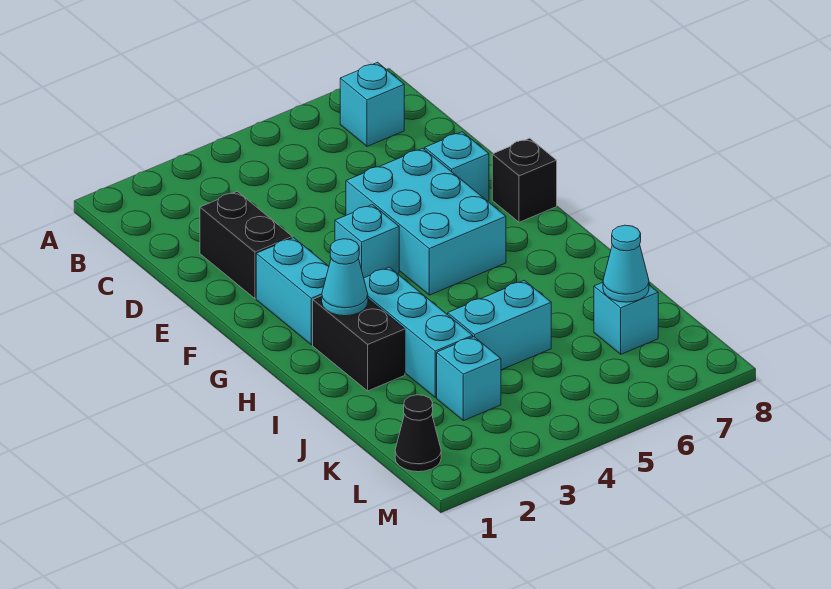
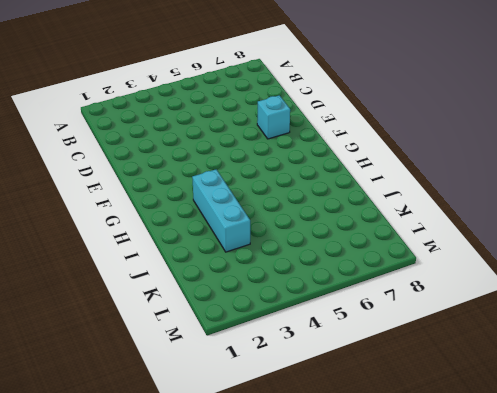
none -> cyan 1x1 brick [340,62,404,146]
none -> black 1x2 brick [200,191,292,298]
none -> cyan 2x3 brick [346,148,506,295]

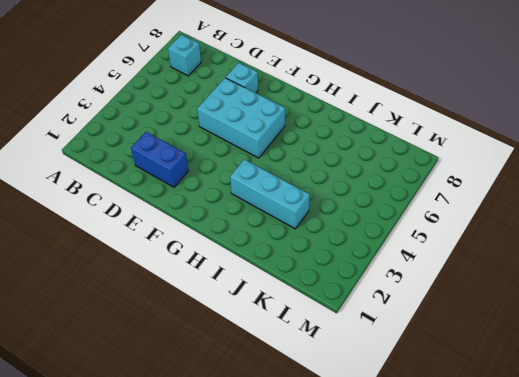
blue 1x2 brick [131,132,188,187] -> black 1x2 brick [200,191,292,298]
none -> cyan 1x2 brick [256,238,329,345]
none -> cyan 1x1 brick [335,205,399,278]
none -> black 1x1 brick [492,138,557,222]

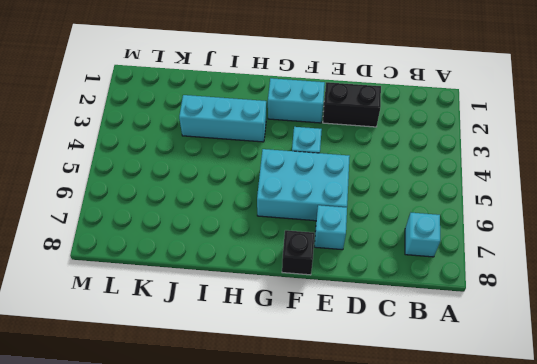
none -> black 1x2 brick [313,296,405,391]
none -> cyan 1x2 brick [448,280,551,370]
none -> cyan 1x1 brick [437,337,501,421]

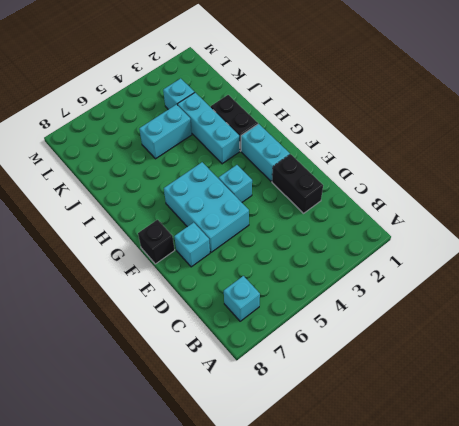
none -> cyan 1x1 brick [594,282,658,354]
none -> black 1x1 cone [395,395,441,472]
none -> cyan 1x1 cone [322,239,368,316]

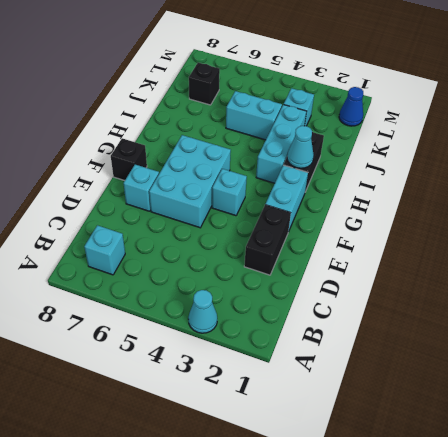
cyan 1x1 cone [188,290,217,333] -> cyan 1x1 cone moved to [603,225,649,302]
black 1x1 brick [189,63,220,105] -> cyan 1x1 brick [594,282,658,354]
blue 1x1 cone [339,87,363,126] -> black 1x1 cone [395,395,441,472]

